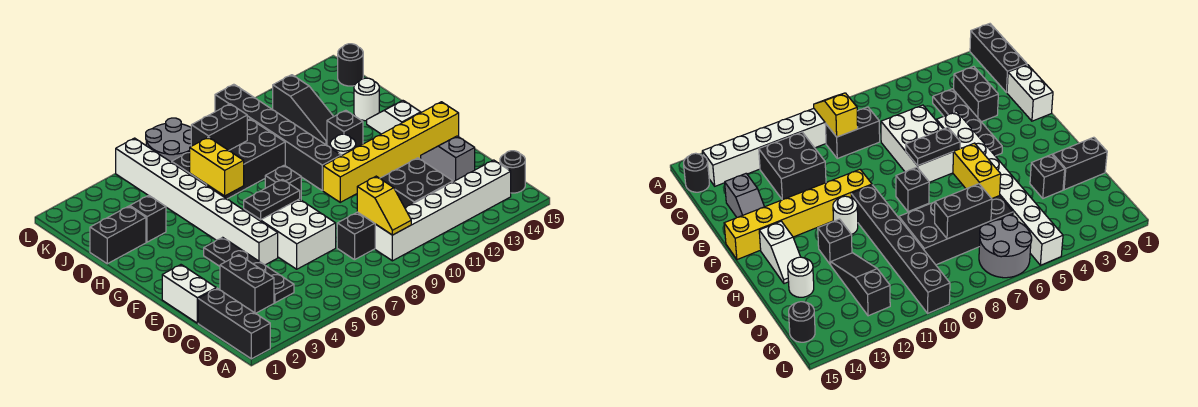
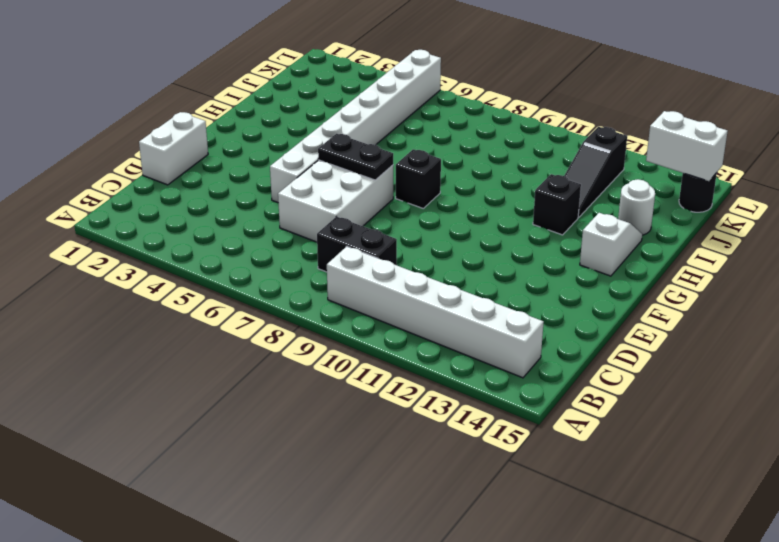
white 1x2 brick [646,111,728,181] -> none
none -> black 1x3 brick [198,288,270,359]
none -> black 1x1 round brick [500,151,525,193]
none -> black 1x2 brick [220,255,274,313]

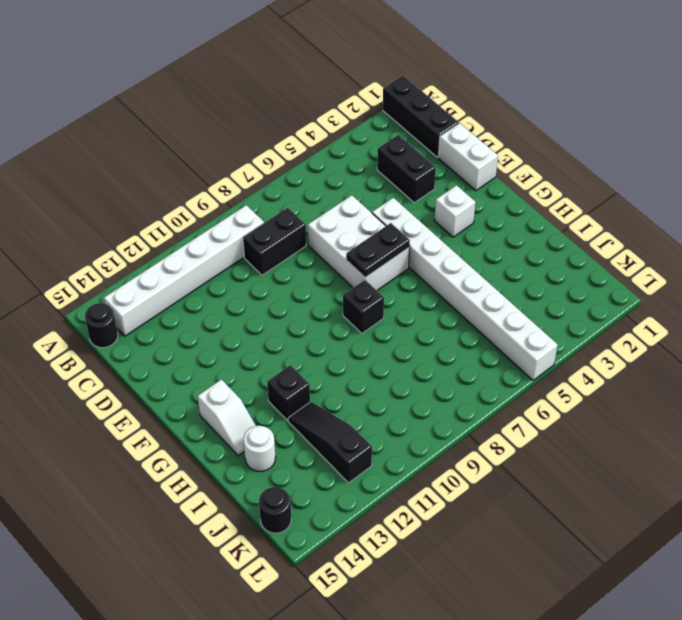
white 1x1 brick [434,185,475,237] -> none
none -> black 1x4 plate [204,237,294,303]
none -> black 2x2 brick [380,158,453,208]
none -> grey 1x2 slope [420,136,475,182]

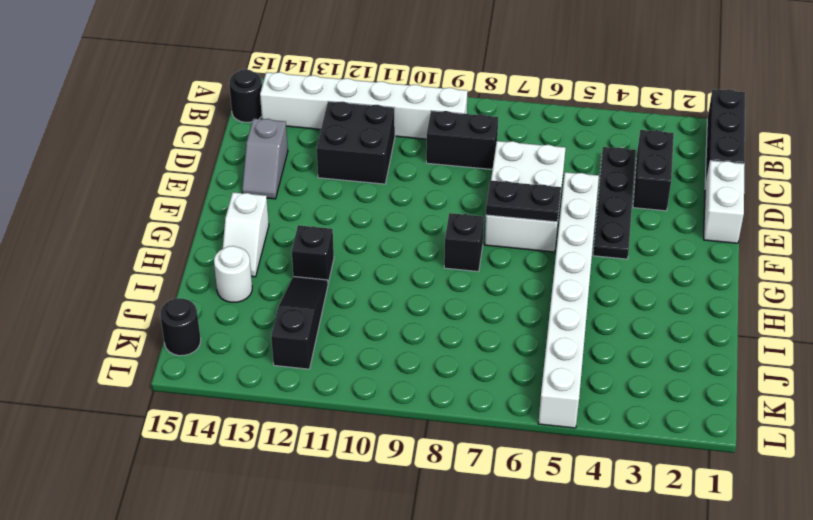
none -> yellow 1x6 brick [323,102,459,202]
none -> black 1x6 brick [215,84,341,190]
none -> white 1x1 round brick [330,134,356,156]

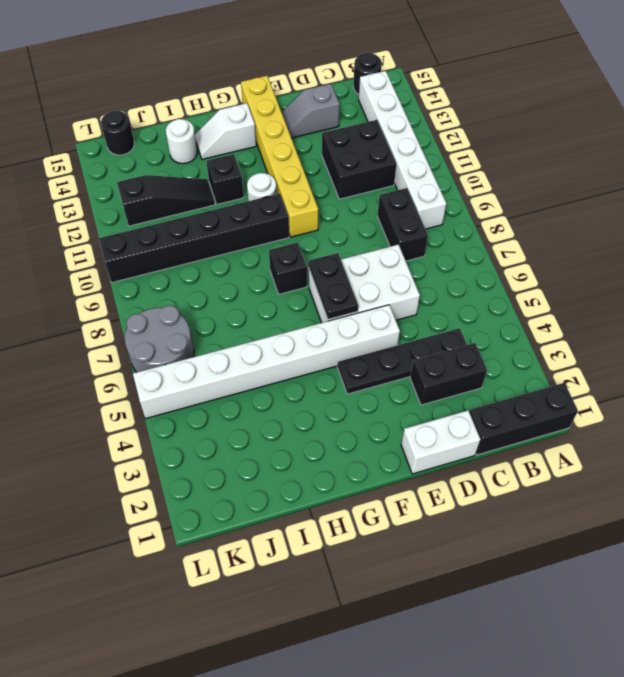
none -> black 1x2 brick [90,206,146,264]
none -> black 1x1 brick [130,195,166,242]
none -> black 2x4 brick [172,119,285,199]

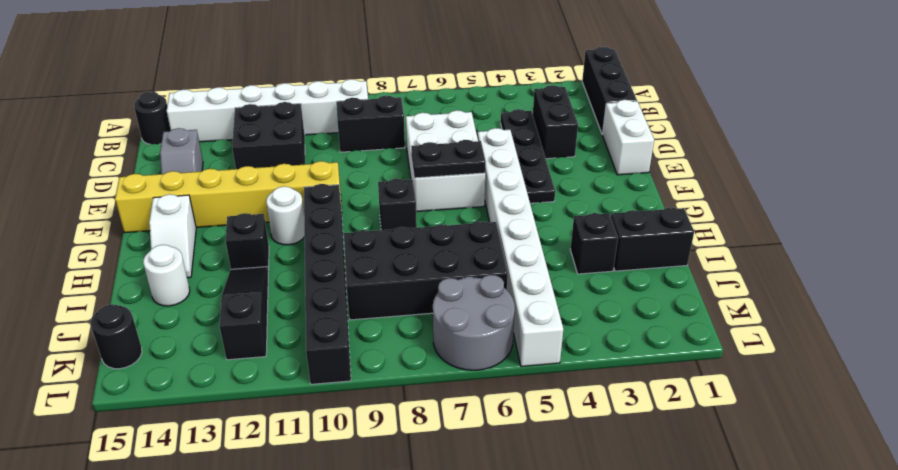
none -> yellow 1x2 slope [357,176,411,235]
none -> yellow 1x2 brick [190,137,244,196]
none -> black 1x2 brick [191,104,247,150]

